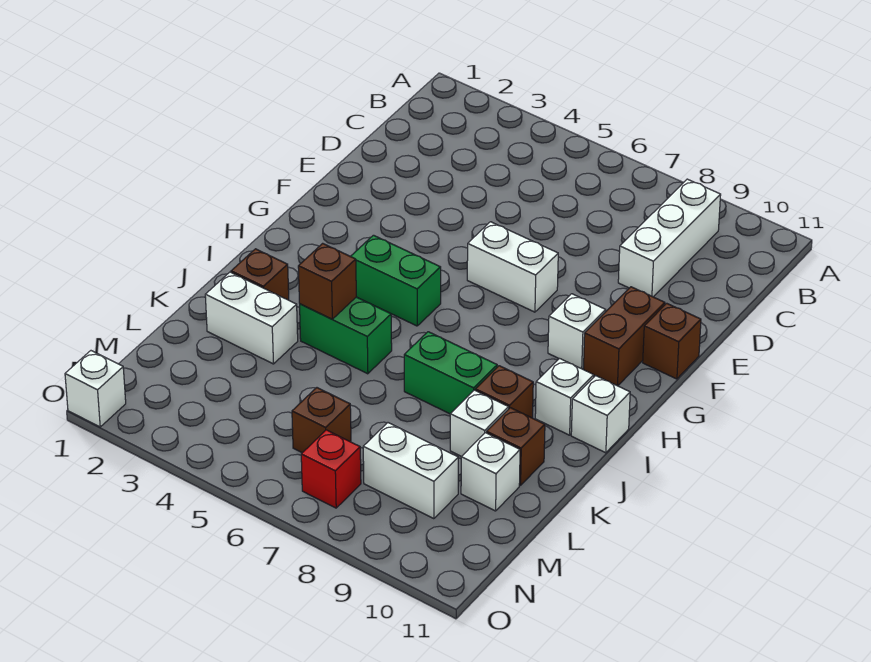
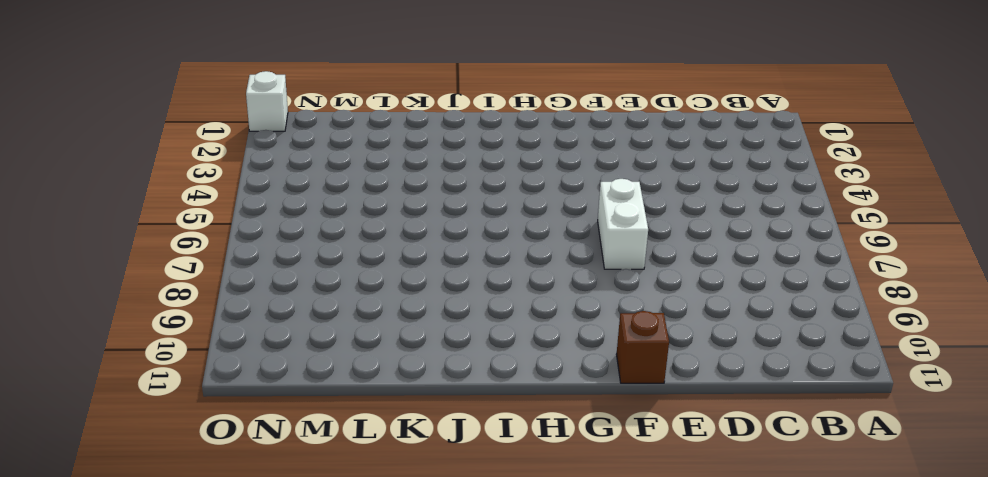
none -> white 1x3 brick [618,179,721,297]
none -> brown 1x2 brick [583,287,665,386]
none -> white 1x1 brick [548,294,606,369]

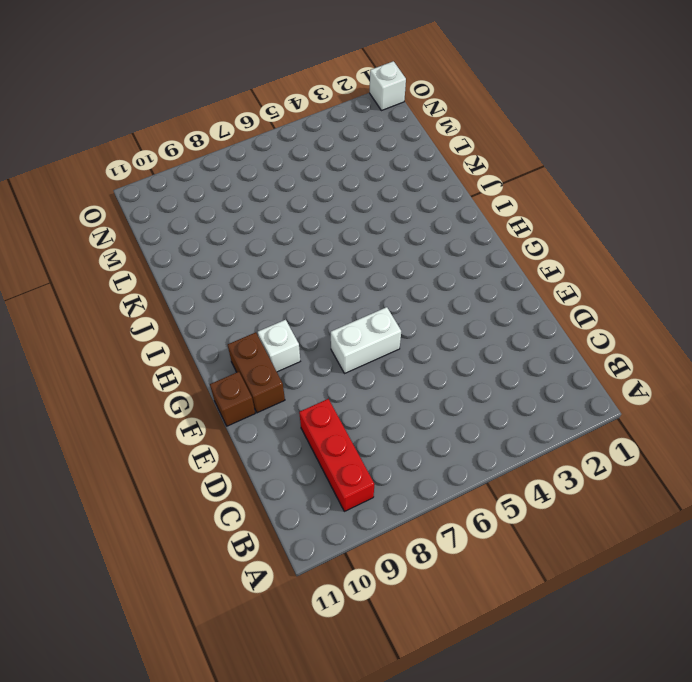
red 1x3 brick [299,399,374,511] -> white 1x3 brick [618,179,721,297]
none -> green 1x2 brick [351,235,441,326]
none -> white 1x1 brick [535,359,594,435]
none -> white 1x1 brick [571,376,630,453]

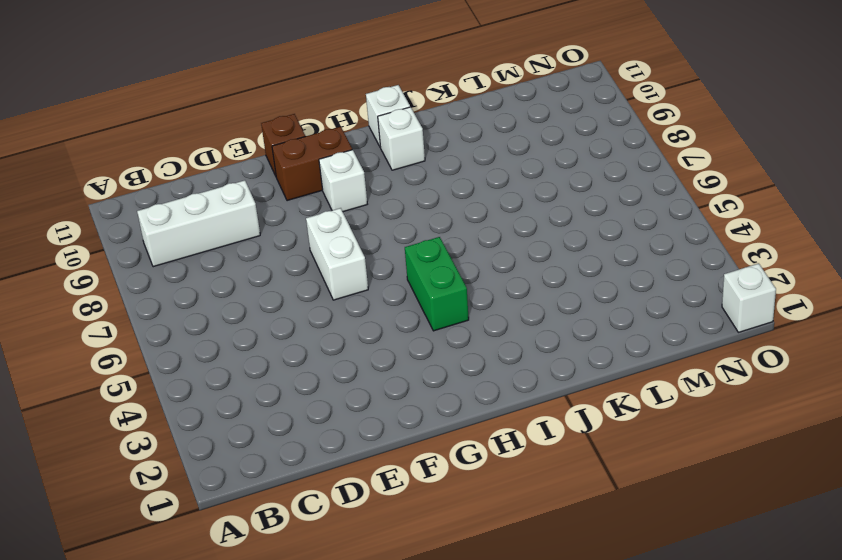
none -> brown 1x1 brick [231,249,289,300]
none -> green 1x2 brick [300,297,392,374]
none -> green 1x2 brick [404,332,497,414]

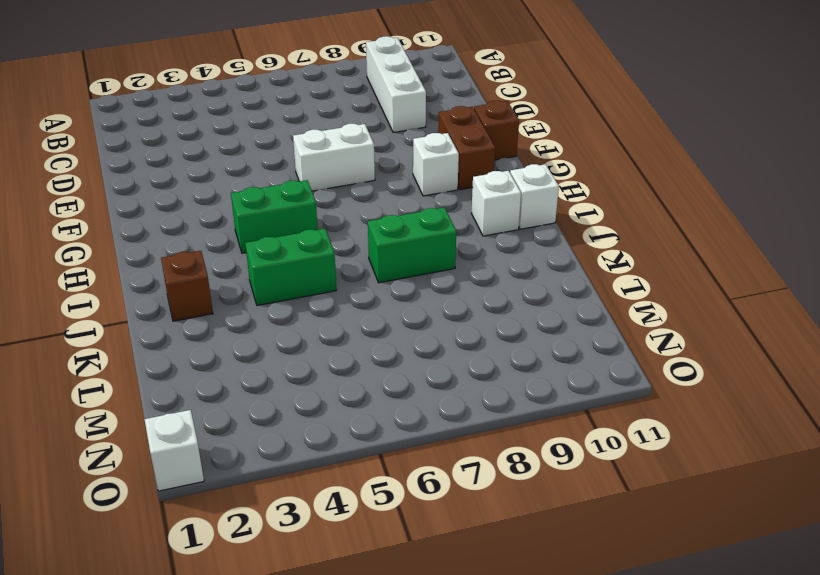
none -> brown 1x1 brick [475,366,533,418]
none -> white 1x2 brick [205,272,298,364]
none -> white 1x1 brick [450,390,509,457]

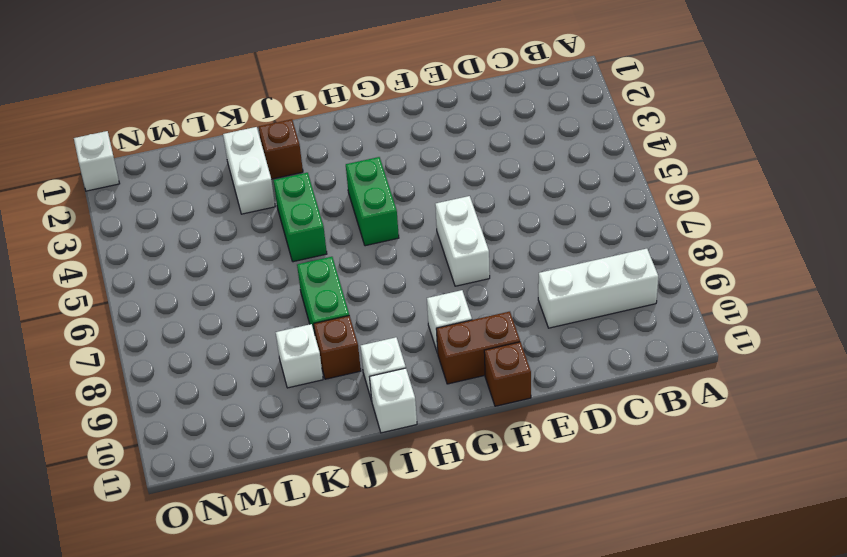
none -> brown 1x1 brick [487,408,545,485]
none -> white 1x1 brick [461,433,520,511]
none -> brown 1x1 brick [292,388,351,453]

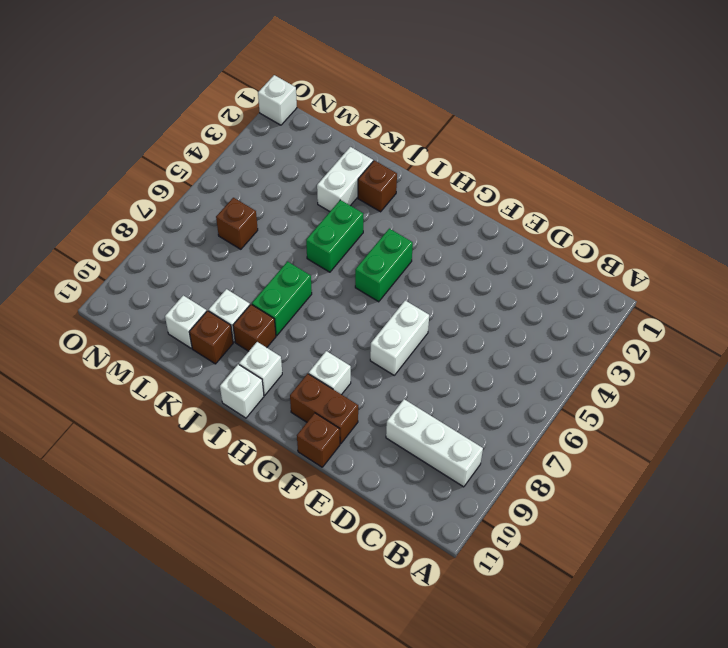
none -> white 1x2 brick [363,423,458,519]
none -> red 1x1 brick [301,430,361,508]
none -> brown 1x1 brick [298,243,356,319]

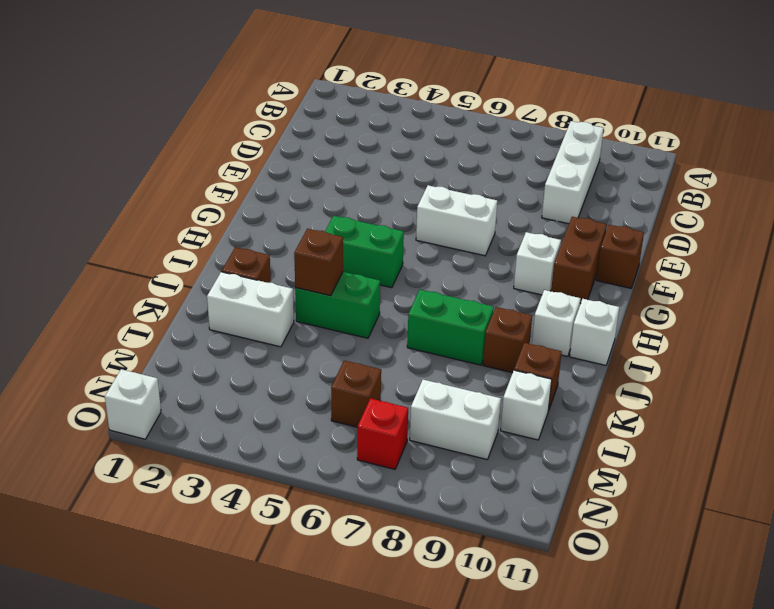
none -> white 1x1 brick [450,390,509,457]

